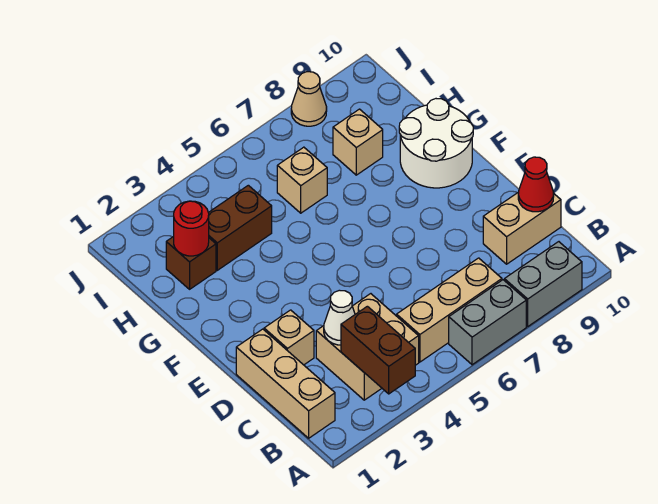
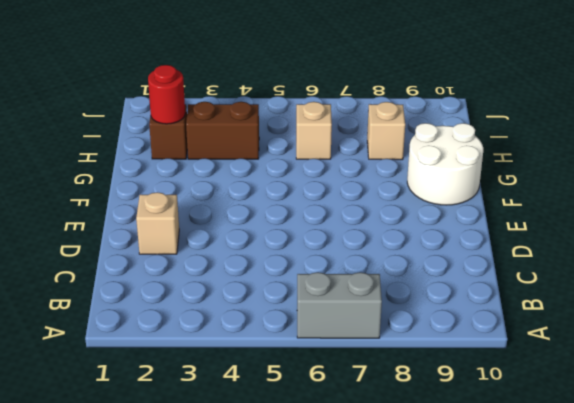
none -> grey 1x2 brick [504,242,582,326]
none -> tan 1x3 brick [236,329,335,438]
none -> tan 2x2 brick [316,294,419,400]

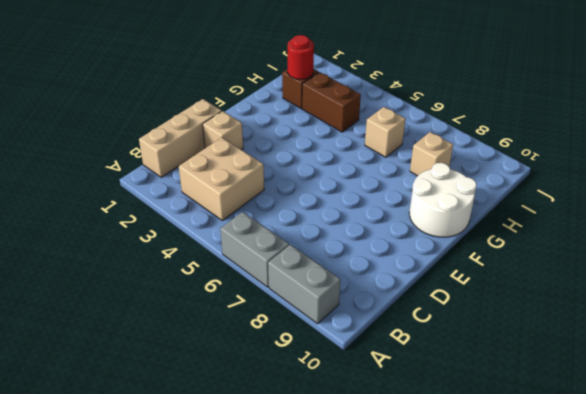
none -> tan 1x3 brick [397,258,502,362]
none -> tan 1x2 brick [483,192,561,264]
none -> tan 1x1 cone [291,72,327,126]

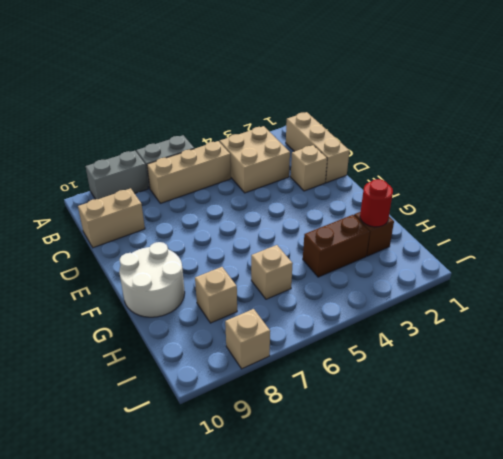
tan 1x1 brick [225,309,270,369] -> tan 1x1 cone [291,72,327,126]
none -> brown 1x2 brick [341,306,415,394]
none -> white 1x1 cone [324,290,355,345]
none -> red 1x1 cone [518,157,554,212]

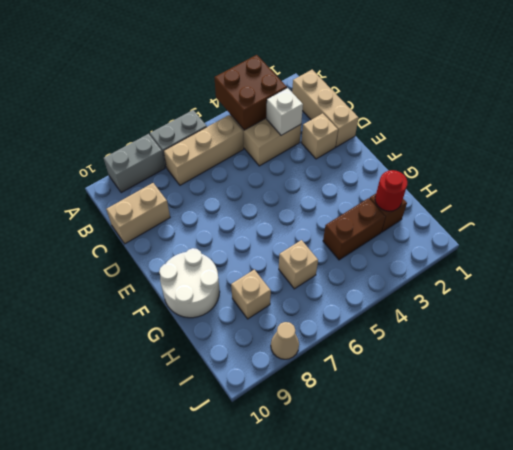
brown 2x2 brick [214,55,287,130] -> brown 1x2 brick [341,306,415,394]
white 1x1 brick [267,88,303,135] -> white 1x1 cone [324,290,355,345]
none -> red 1x1 cone [518,157,554,212]

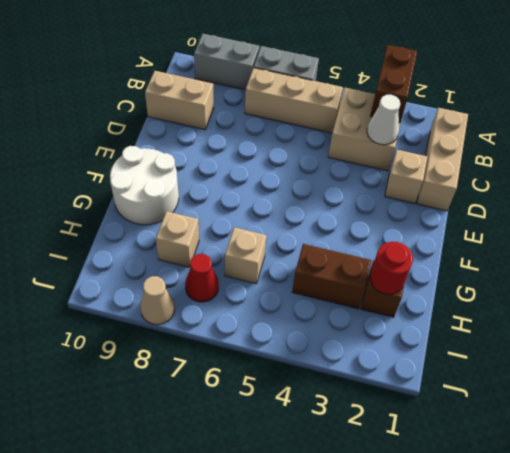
red 1x1 cone [185,254,219,302] -> red 1x1 cone moved to [518,157,554,212]

